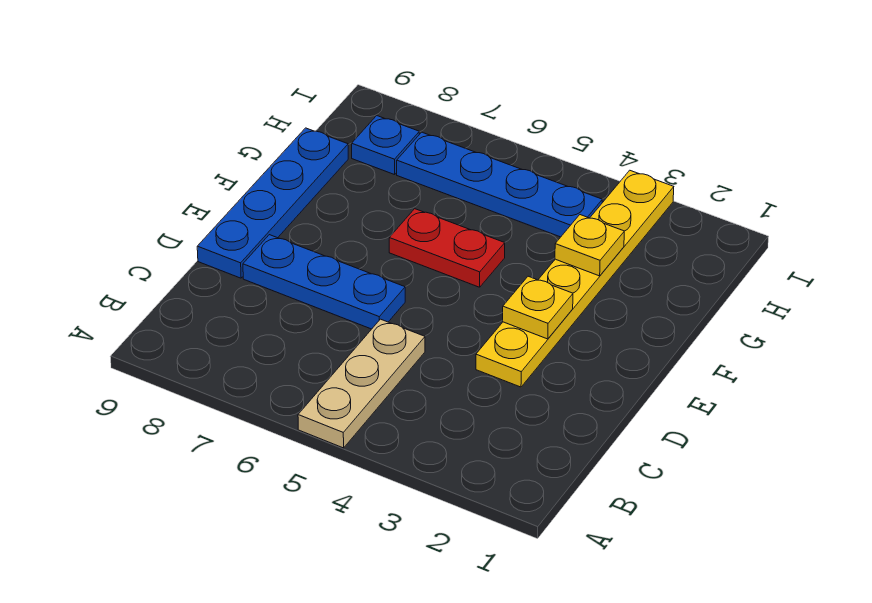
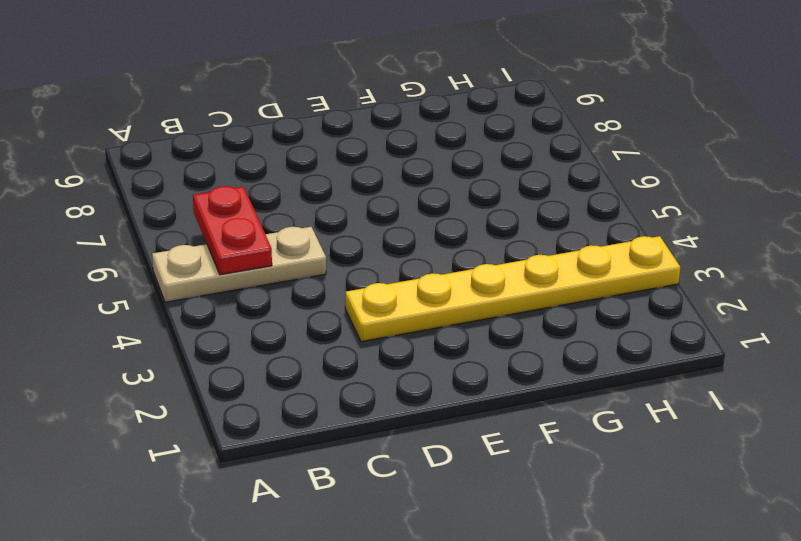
red 1x2 plate [193,186,272,275] -> red 1x2 plate moved to [389,209,505,287]
none -> blue 1x3 plate [243,235,405,329]
none -> blue 1x4 plate [197,128,348,278]

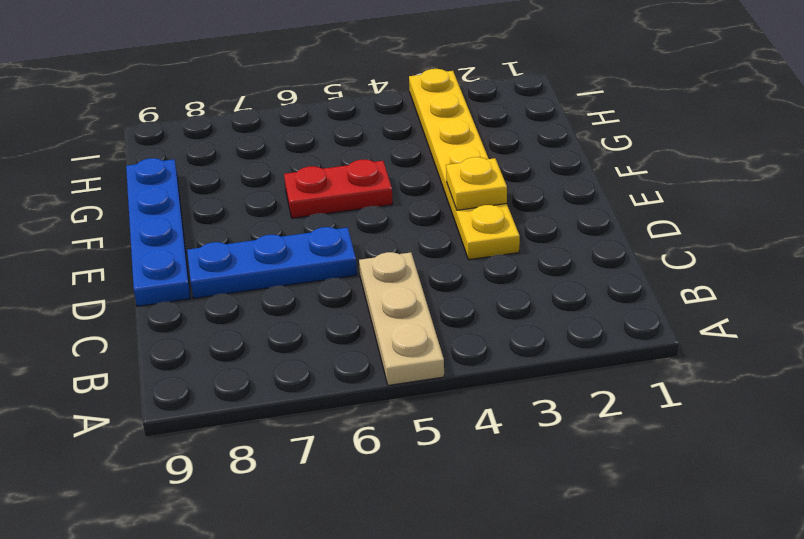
none -> blue 1x4 plate [397,132,602,237]
none -> blue 1x1 plate [352,116,419,175]

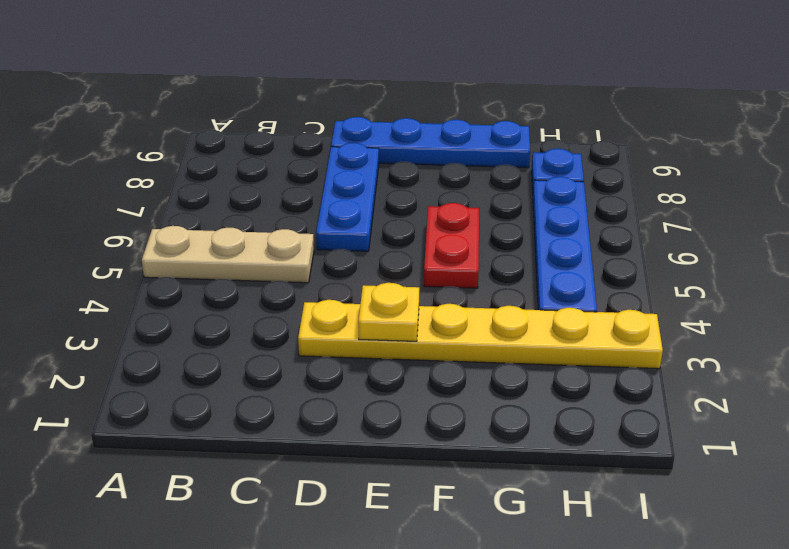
none -> yellow 1x1 plate [555,215,624,276]

